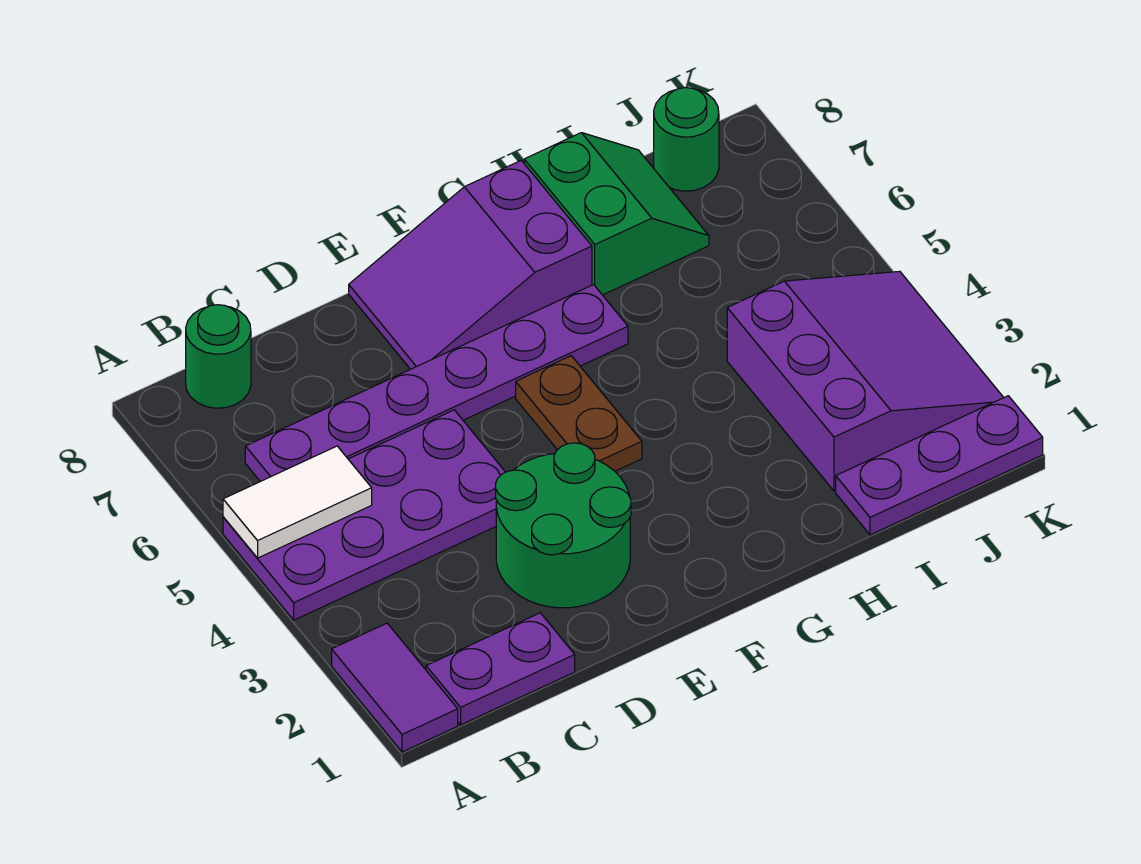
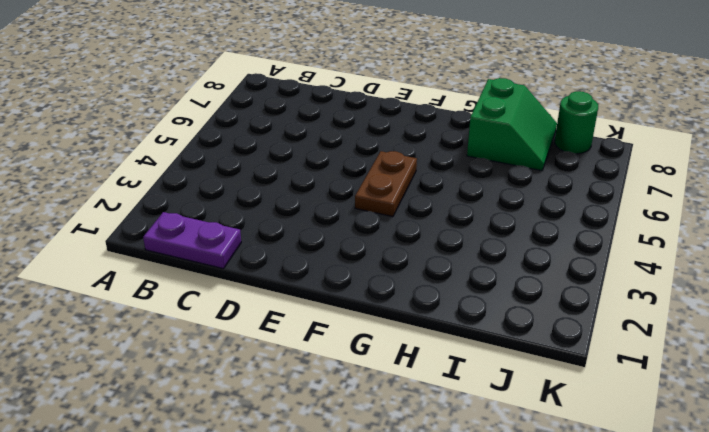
none -> purple 1x2 tile [332,623,458,752]
none -> purple 2x4 plate [223,410,505,620]
none -> purple 1x6 plate [245,285,628,482]

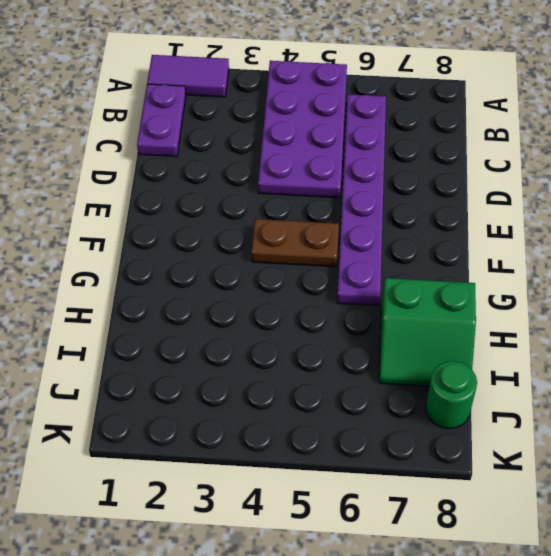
none -> green 1x1 round brick [186,305,251,408]
none -> green 2x2 round brick [496,443,631,608]
none -> purple 2x3 slope [349,160,592,369]

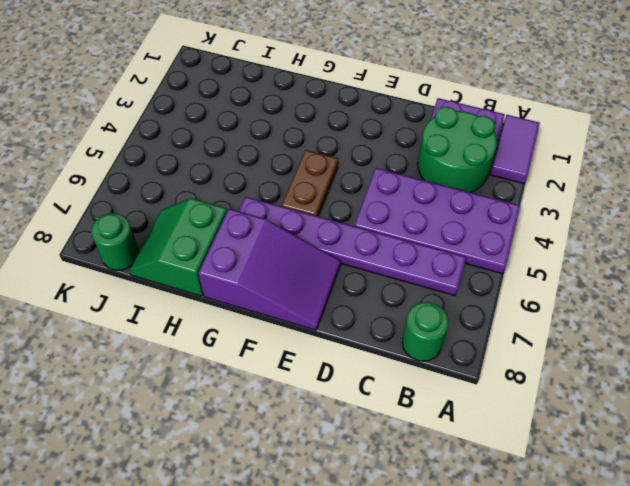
green 2x2 round brick [418,107,497,192] -> green 2x2 round brick moved to [496,443,631,608]
none -> purple 1x3 plate [836,396,1043,535]
none -> purple 3x3 slope [727,271,1004,491]
none -> white 1x2 tile [223,446,372,558]

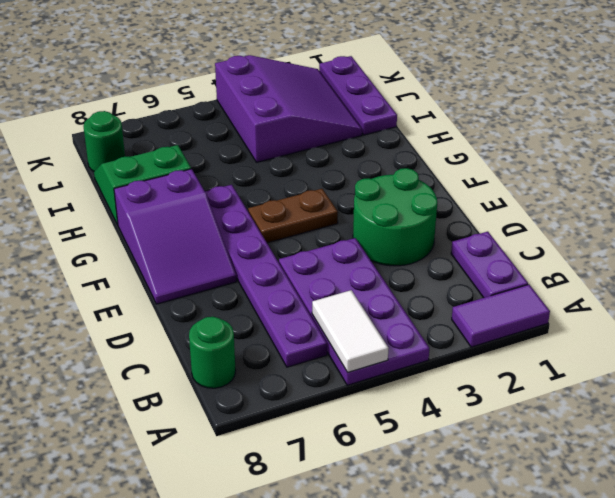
purple 3x3 slope [215,55,362,162] -> purple 3x3 slope turned to [727,271,1004,491]

